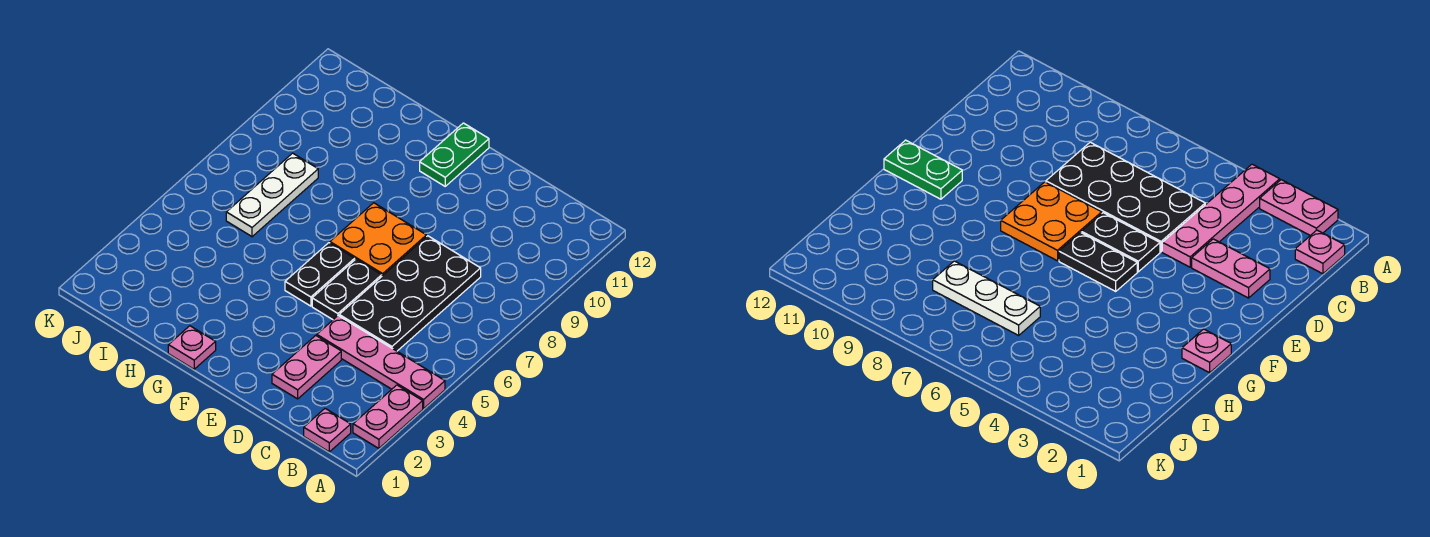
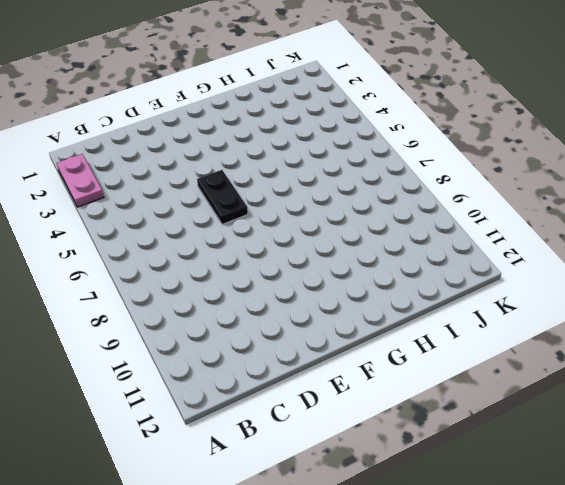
none -> pink 1x4 plate [317,316,445,409]
none -> pink 1x1 plate [304,409,351,452]

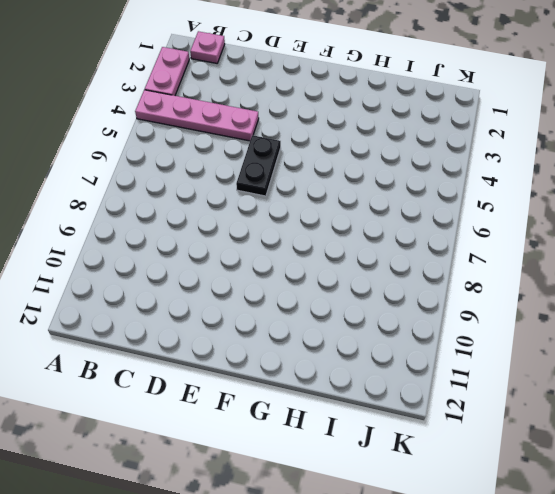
none -> black 2x4 plate [339,236,481,351]
none -> pink 1x2 plate [272,336,341,399]

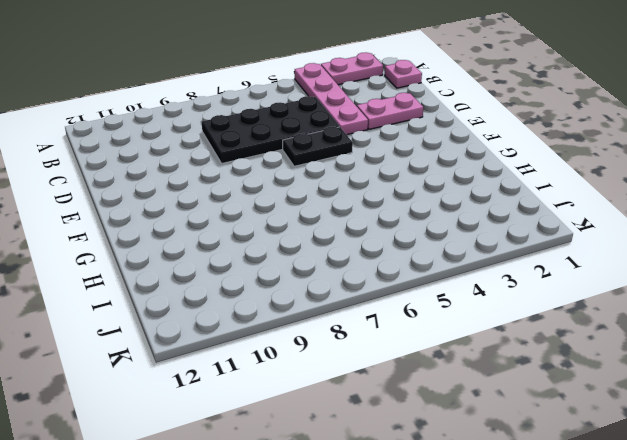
none -> orange 2x2 plate [330,203,426,276]
none -> black 1x2 plate [285,243,355,306]

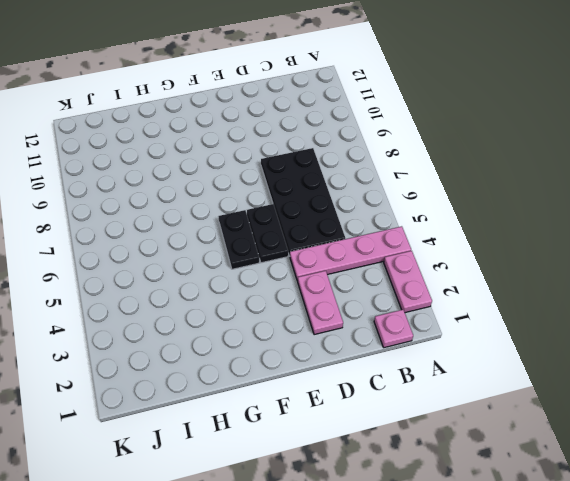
none -> orange 2x2 plate [330,203,426,276]
none -> green 1x2 plate [420,123,489,186]

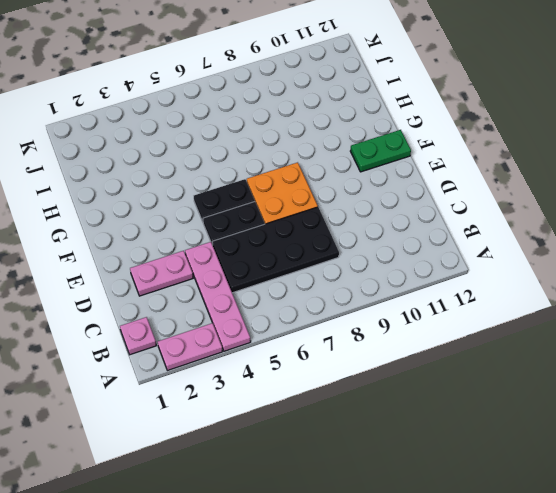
none -> pink 1x1 plate [168,326,216,369]
none -> white 1x3 plate [226,153,318,237]

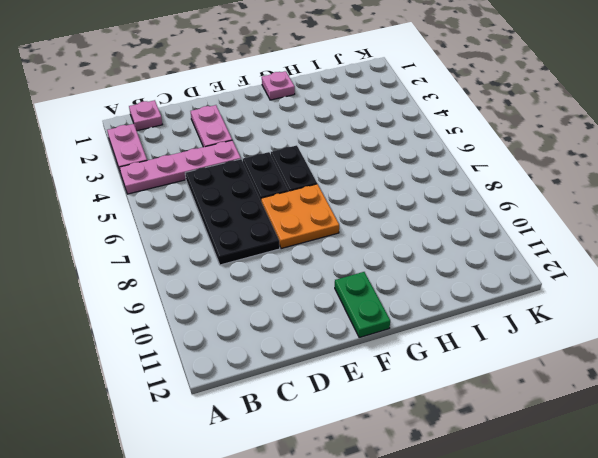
none -> white 1x3 plate [226,153,318,237]

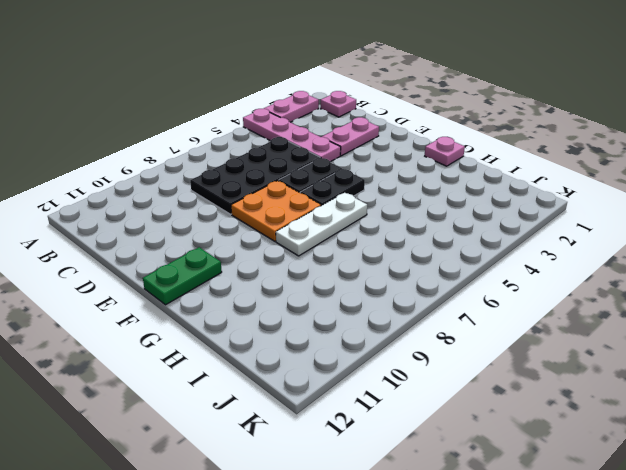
white 1x3 plate [276,193,367,256] -> white 1x3 plate moved to [226,153,318,237]

